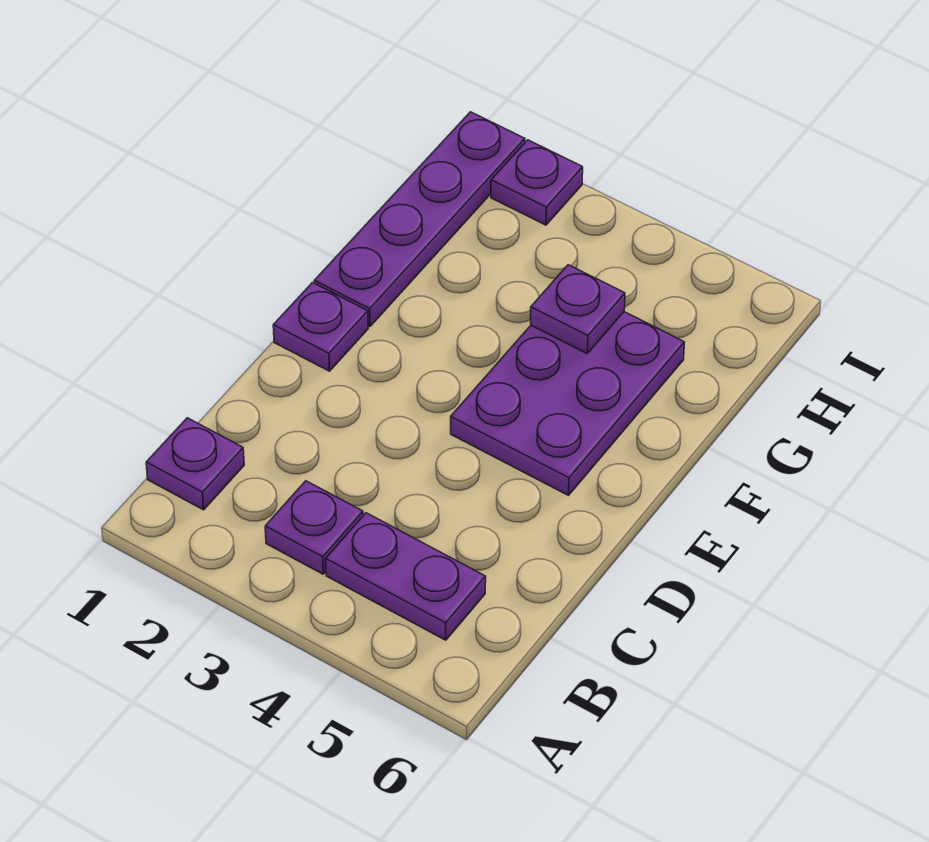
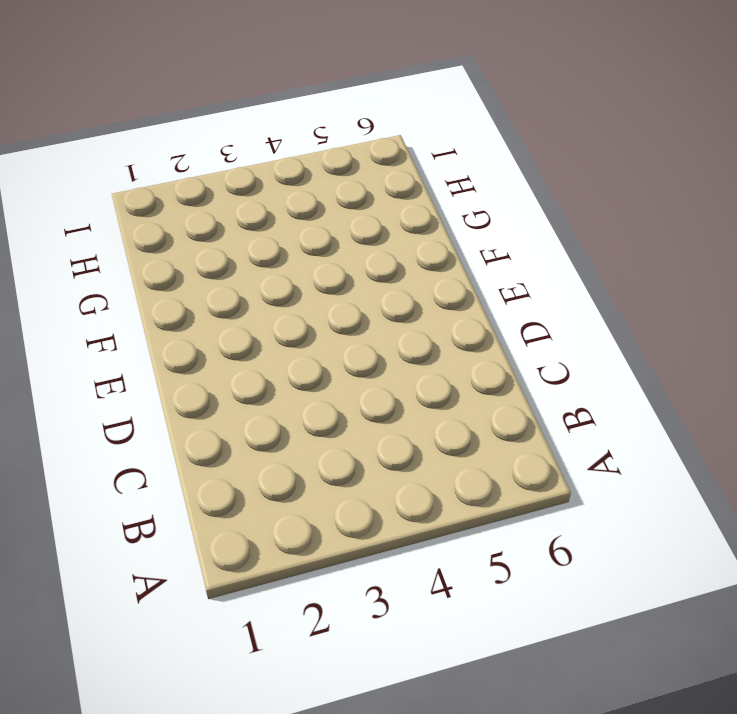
none -> purple 1x1 plate [146,418,244,510]
none -> purple 1x1 plate [265,481,363,574]

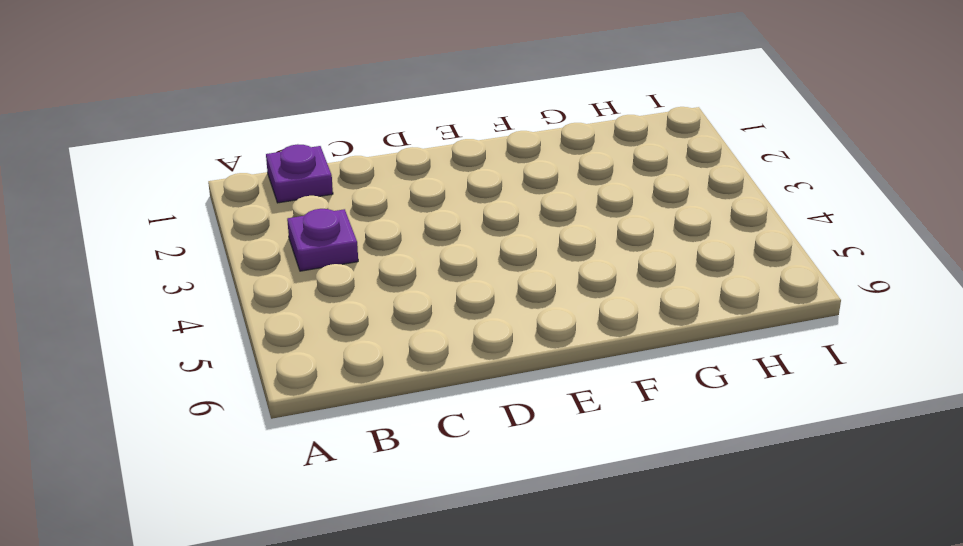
none -> purple 1x2 plate [326,513,486,640]
none -> purple 1x1 plate [273,283,368,371]

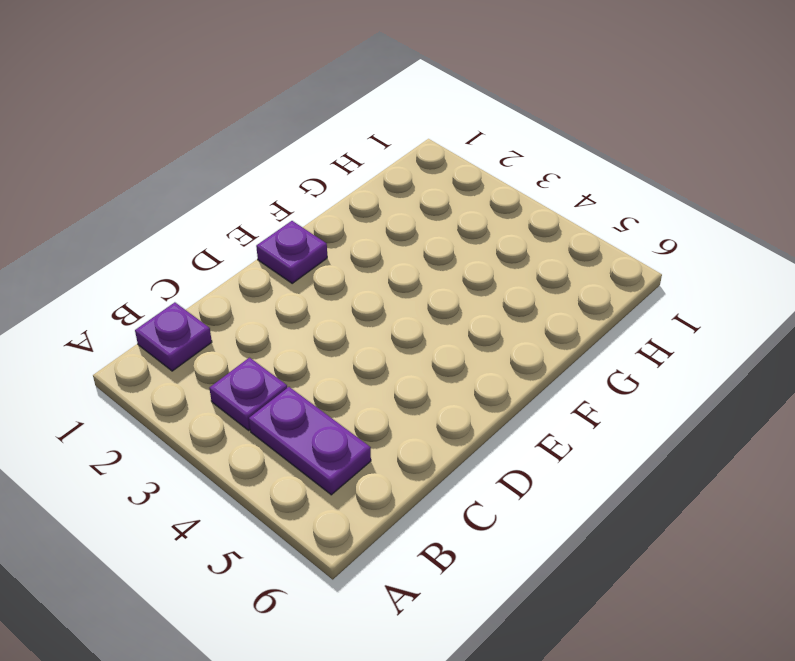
none -> purple 2x3 plate [451,312,684,495]
none -> purple 1x4 plate [314,112,525,326]

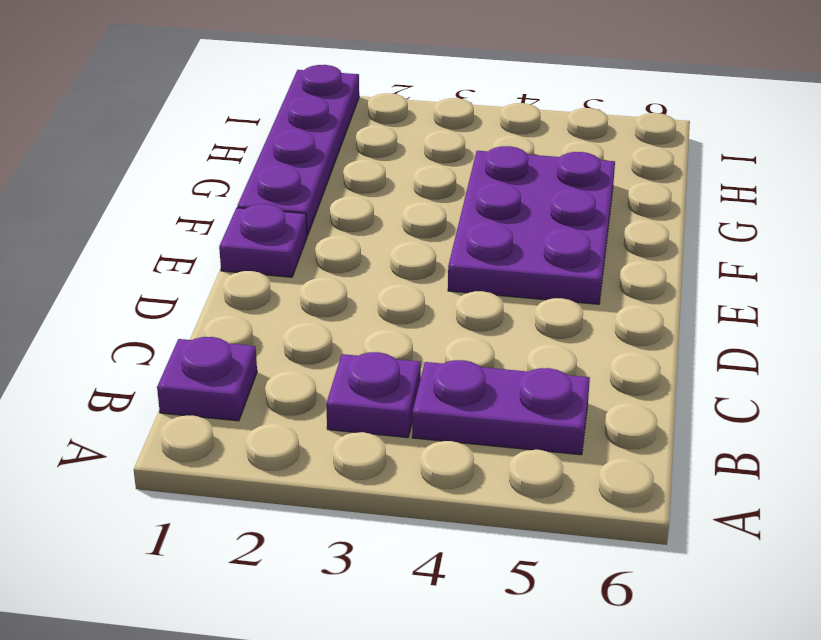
none -> purple 1x1 plate [491,140,583,225]
none -> purple 1x1 plate [531,265,625,353]

